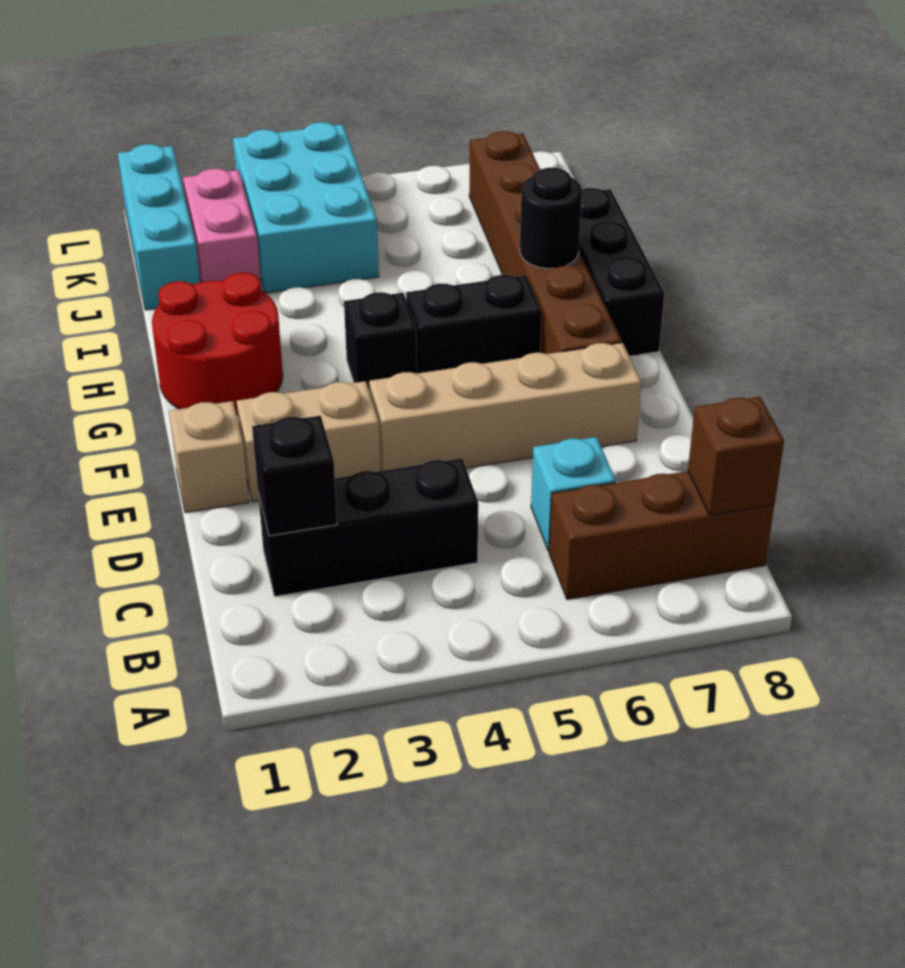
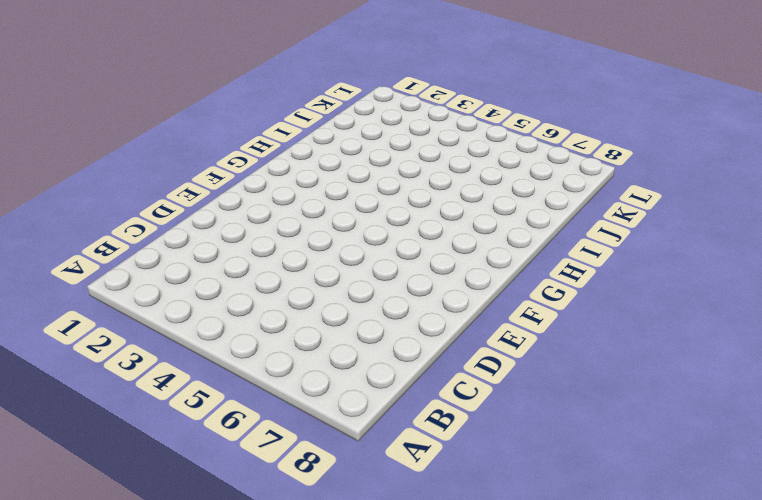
none -> brown 1x3 brick [549,471,774,600]
none -> black 1x3 brick [258,458,478,597]
none -> cyan 1x1 brick [531,437,616,551]

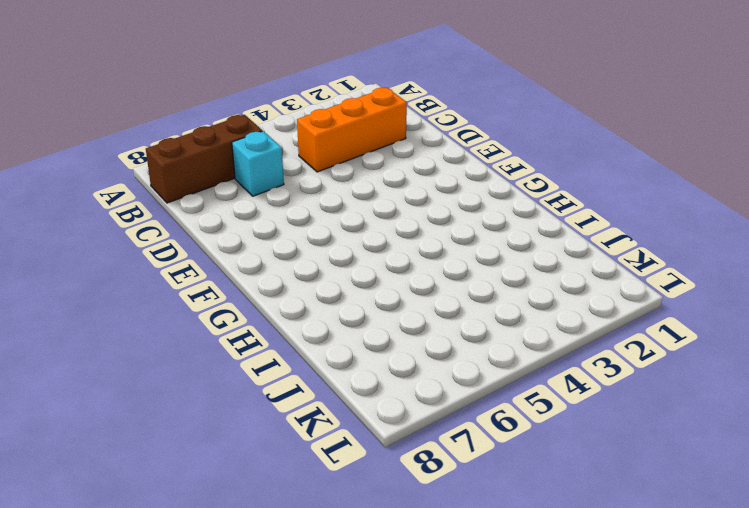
orange 1x3 brick [297,88,407,172] -> black 1x3 brick [258,458,478,597]
none -> tan 1x1 brick [169,401,249,513]
none -> tan 1x2 brick [237,381,381,502]
none -> tan 1x4 brick [369,343,641,471]

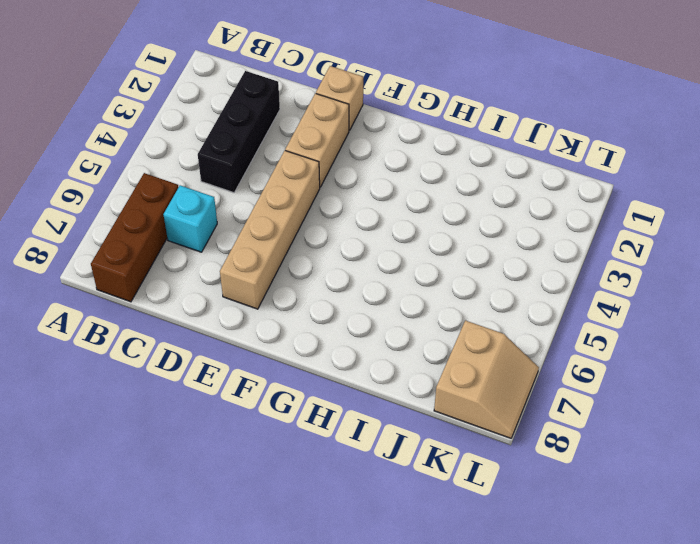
tan 2x2 slope [434,320,539,438] -> brown 1x6 brick [469,131,622,354]
none -> red 2x2 round brick [152,273,283,415]
none -> black 1x1 brick [344,292,417,391]
none -> black 1x2 brick [406,275,542,373]

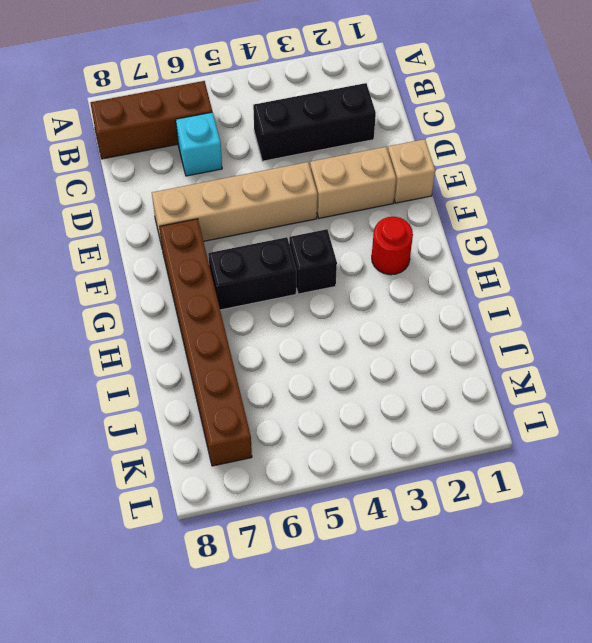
red 1x1 round brick [372,217,413,275] -> red 2x2 round brick [152,273,283,415]
none -> black 1x3 brick [579,188,664,356]
none -> cyan 1x3 brick [118,144,200,310]
none -> pink 1x2 brick [183,169,261,283]

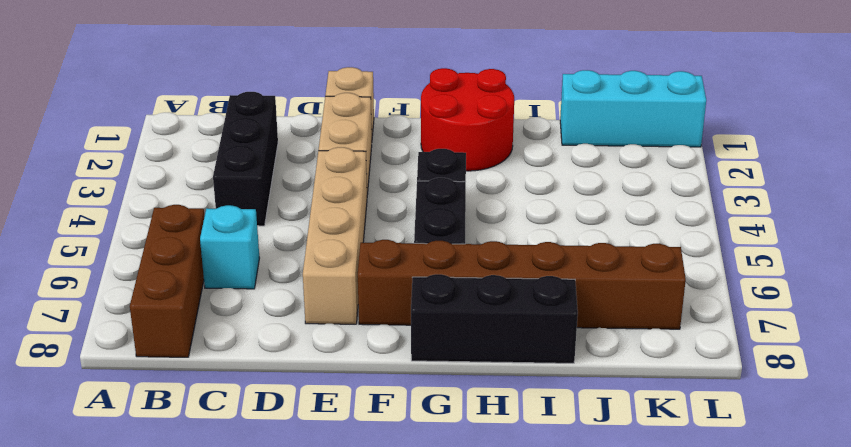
none -> pink 1x2 brick [183,169,261,283]
none -> cyan 2x3 brick [233,122,379,293]
none -> brown 1x1 brick [688,397,784,515]

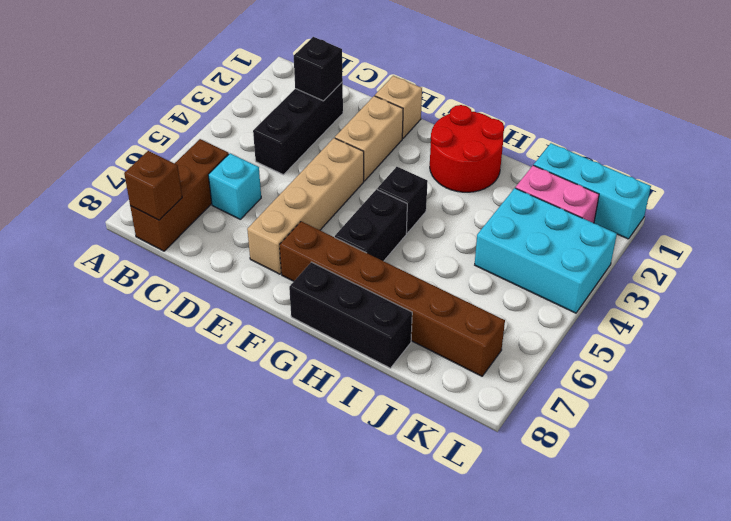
none -> black 1x1 round brick [520,168,582,269]

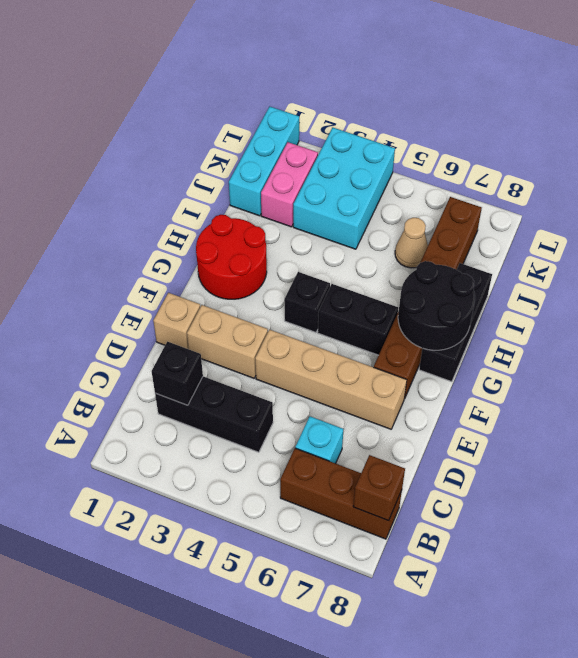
black 2x2 round brick [398,261,475,350] -> black 1x1 round brick [520,168,582,269]
tan 1x1 cone [395,218,428,268] -> none

